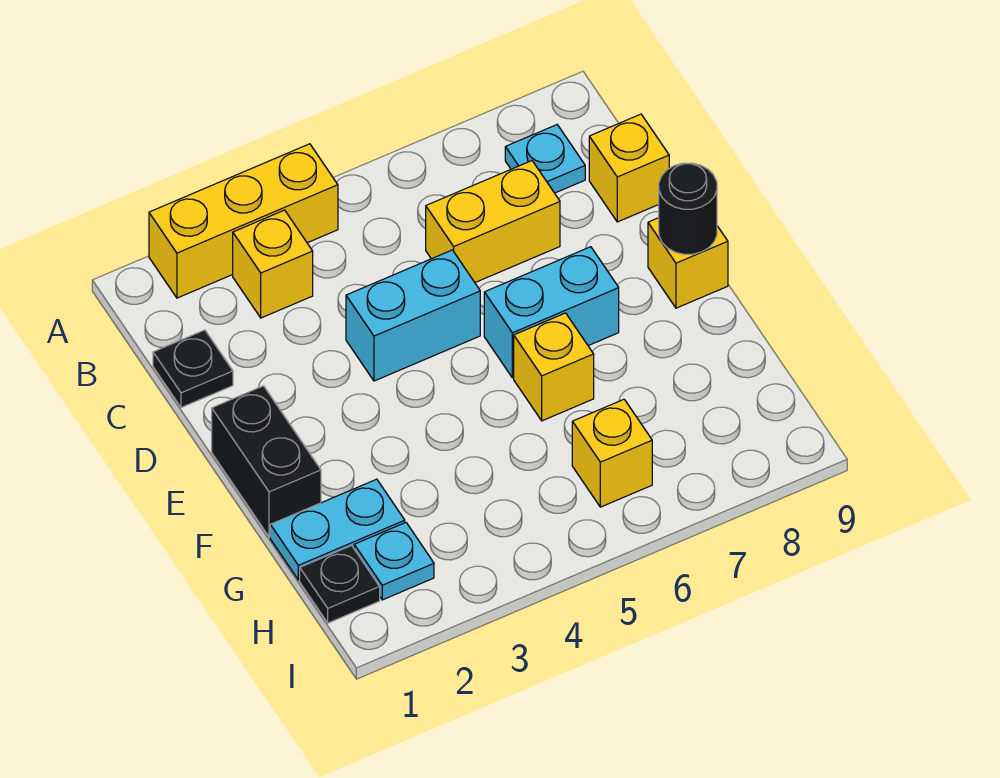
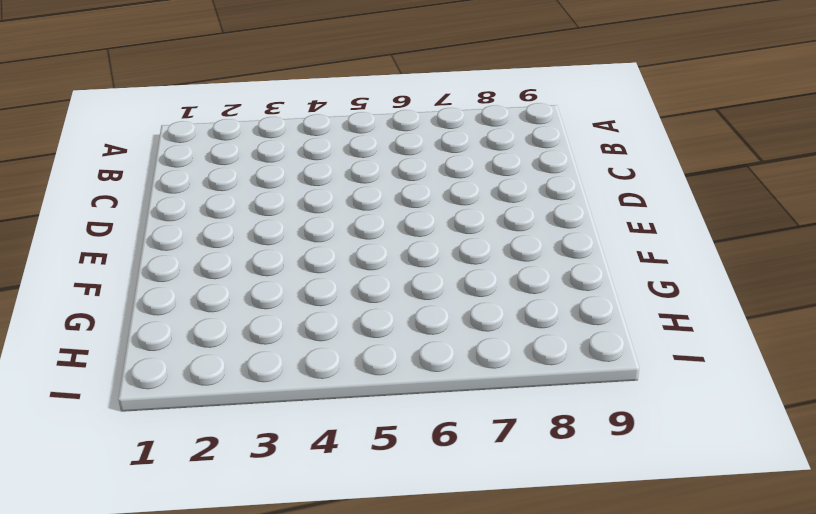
none -> yellow 1x3 brick [149,144,338,298]
none -> yellow 1x1 brick [233,210,313,318]
none -> cyan 1x1 plate [505,125,585,193]

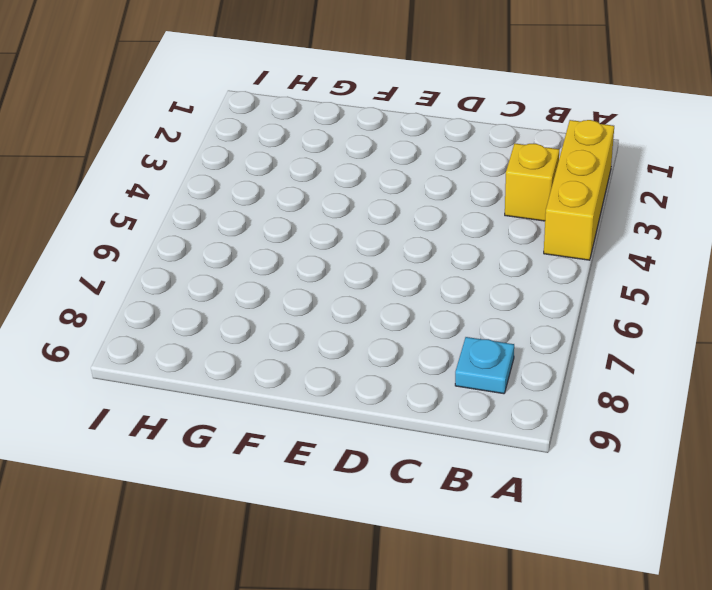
none -> black 1x1 plate [153,330,233,408]
none -> yellow 1x2 brick [426,161,560,282]
none -> yellow 1x1 brick [589,114,669,222]

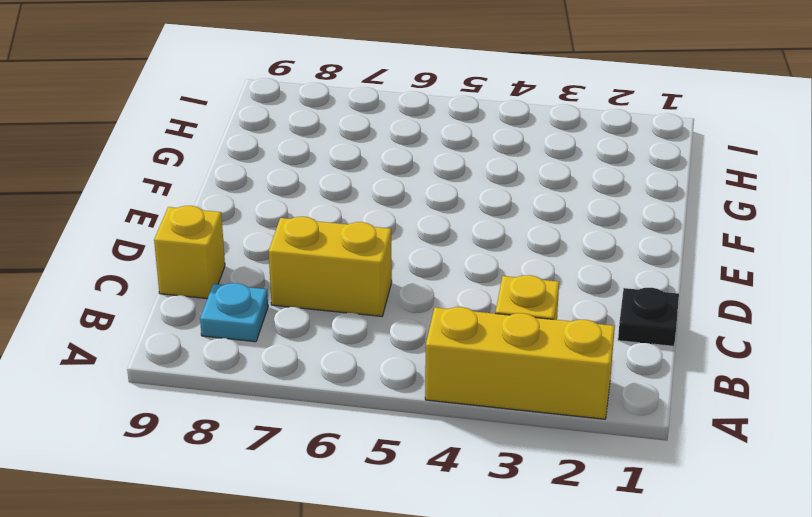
none -> cyan 1x2 brick [346,250,480,381]
none -> black 1x2 brick [212,386,321,537]
none -> cyan 1x2 brick [484,247,619,378]

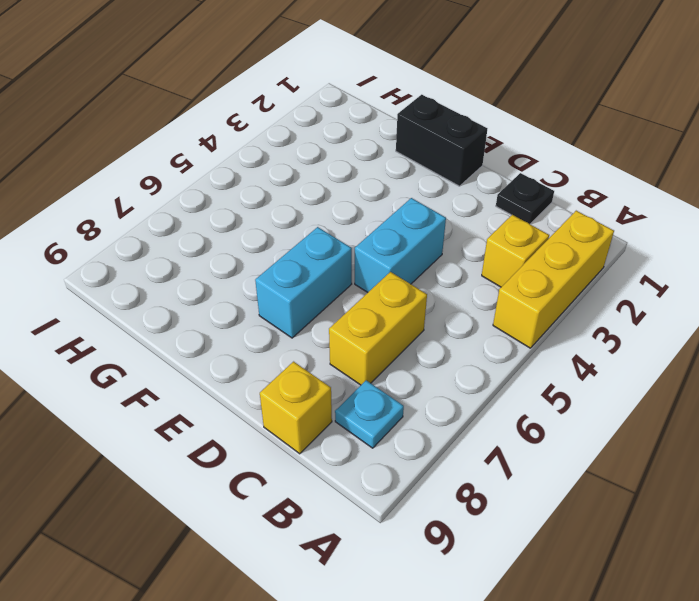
none -> yellow 1x1 brick [648,218,728,308]
none -> yellow 1x1 brick [514,313,594,421]
none -> cyan 1x2 plate [270,479,405,580]

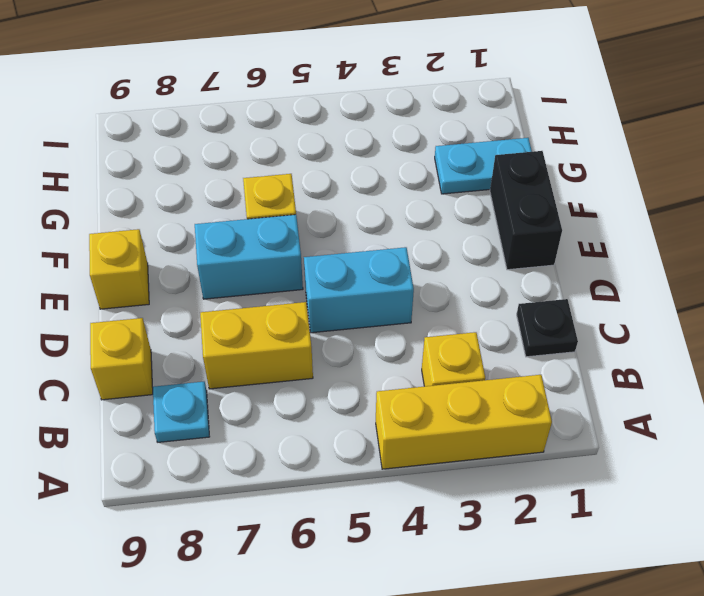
none -> black 1x1 plate [300,546,380,623]
none -> cyan 1x1 plate [354,523,434,600]
none -> yellow 1x1 brick [572,399,652,507]

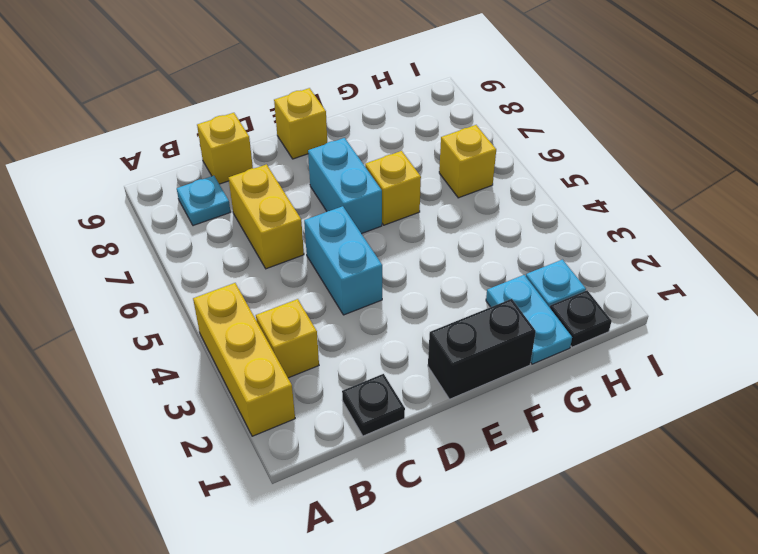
none -> black 1x1 round brick [659,163,717,254]

